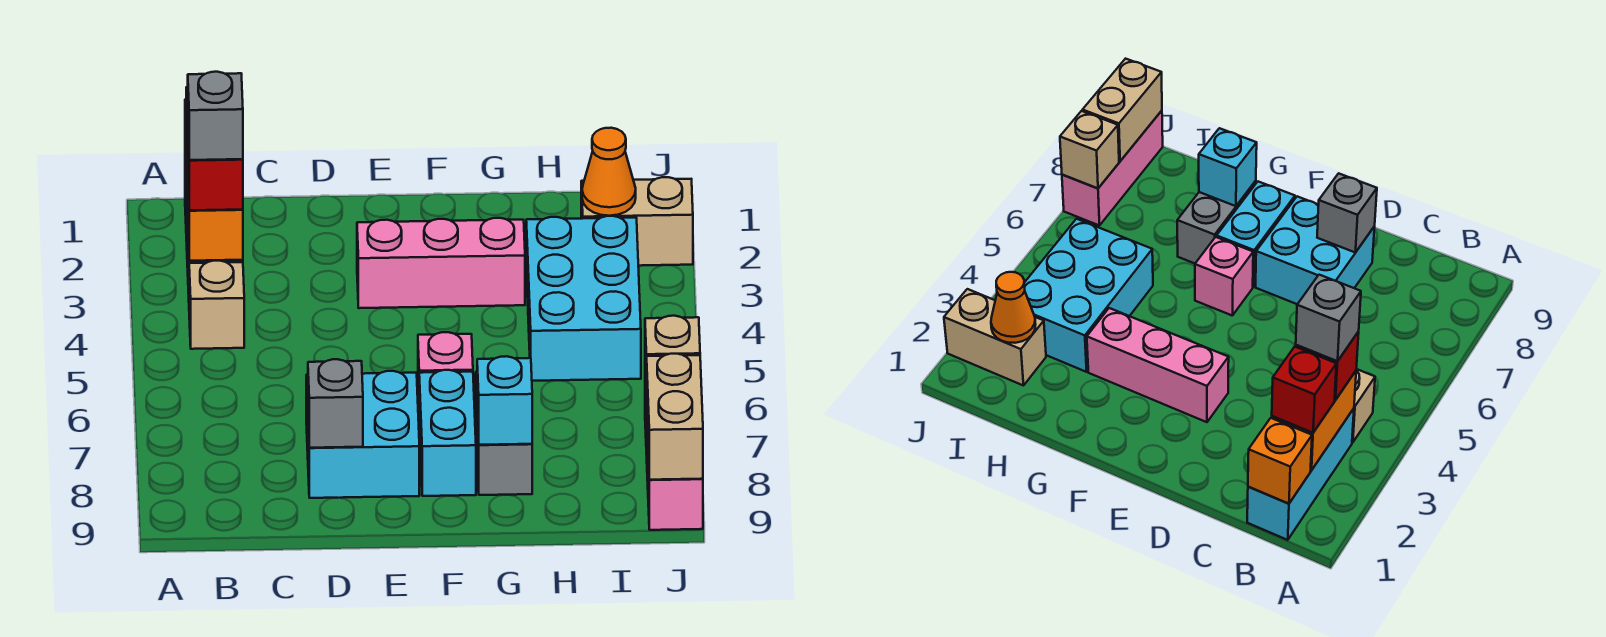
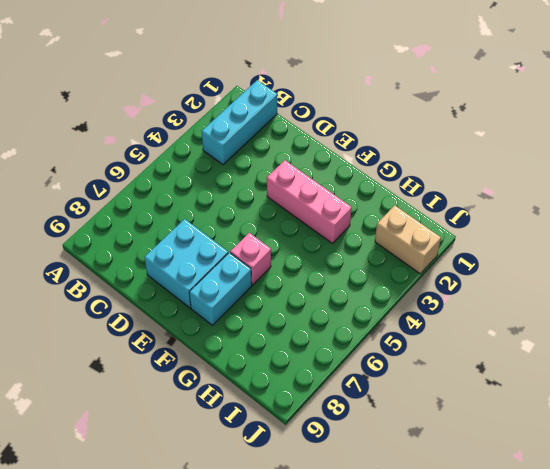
none -> tan 1x1 brick [189,261,244,349]
none -> grey 1x2 brick [476,372,532,495]
none -> cyan 2x3 brick [526,216,641,381]

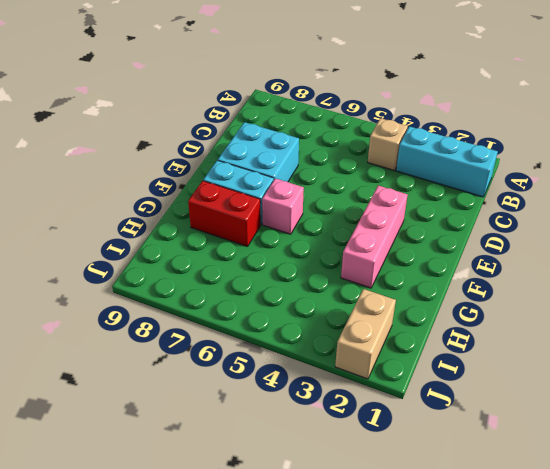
red 1x2 brick [188,181,261,247] -> grey 1x2 brick [476,372,532,495]
none -> cyan 2x3 brick [526,216,641,381]
none -> pink 1x3 brick [645,379,703,530]
none -> orange 1x1 brick [1248,418,1312,504]

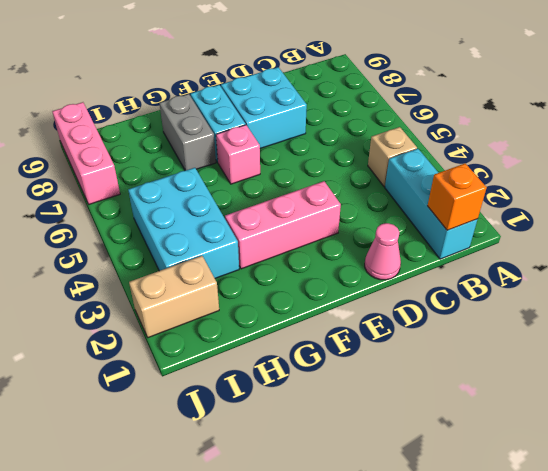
pink 1x1 cone [365,223,401,280] -> none
none -> orange 1x2 brick [186,142,243,261]
none -> grey 1x1 brick [308,359,363,448]
none -> cyan 1x1 brick [477,356,532,445]

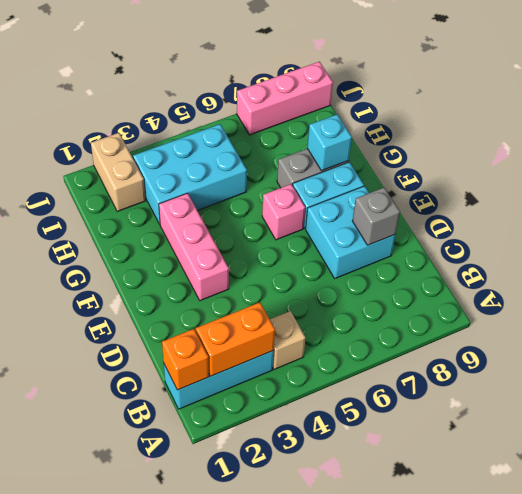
none -> orange 1x1 cone [582,128,636,216]
none -> tan 1x1 brick [645,316,700,404]
none -> tan 1x2 brick [647,354,703,480]

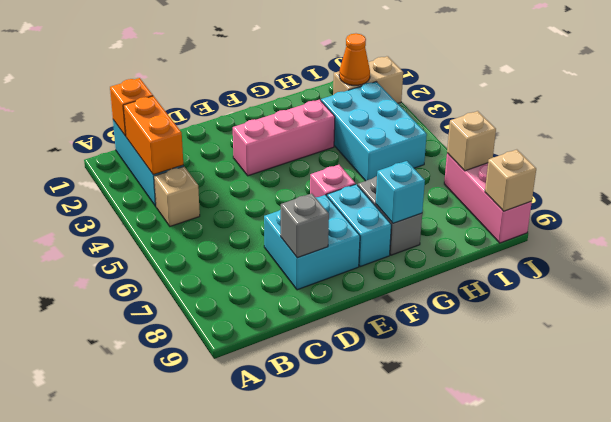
tan 1x1 brick [485,150,536,211] -> tan 1x2 brick [647,354,703,480]
none -> red 1x1 brick [1272,347,1336,433]
none -> red 1x1 brick [188,143,243,210]
none -> grey 1x1 brick [188,72,243,160]

